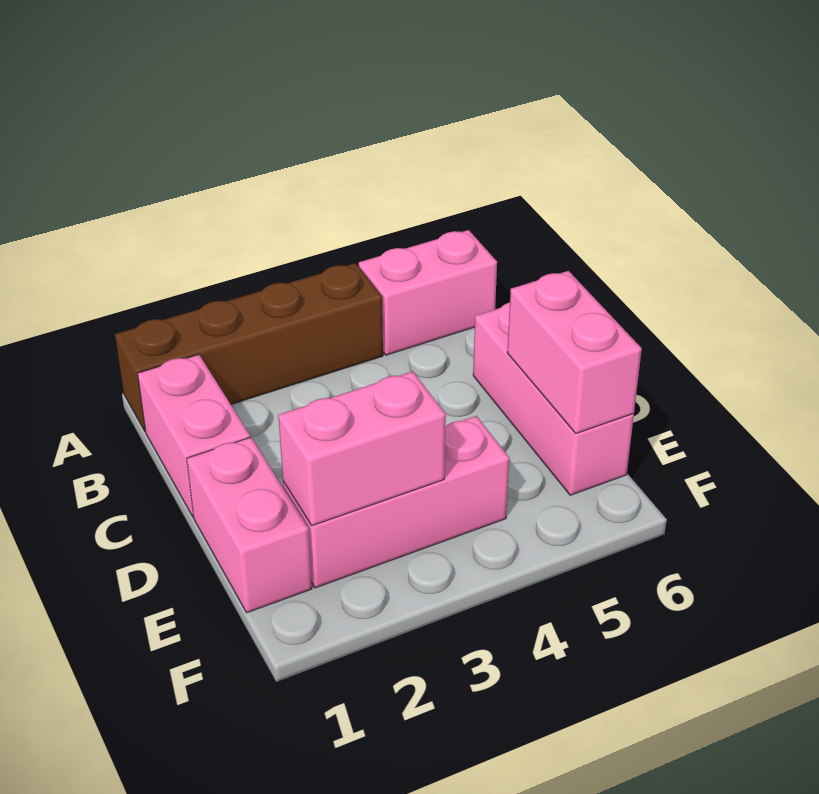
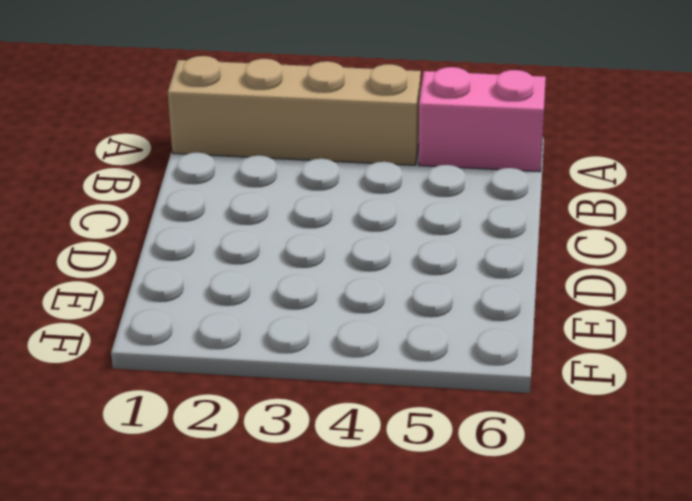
tan 1x4 brick [168,56,421,165] -> brown 1x4 brick [115,263,383,432]
none -> pink 1x2 brick [138,355,250,517]
none -> pink 1x3 brick [473,302,634,495]

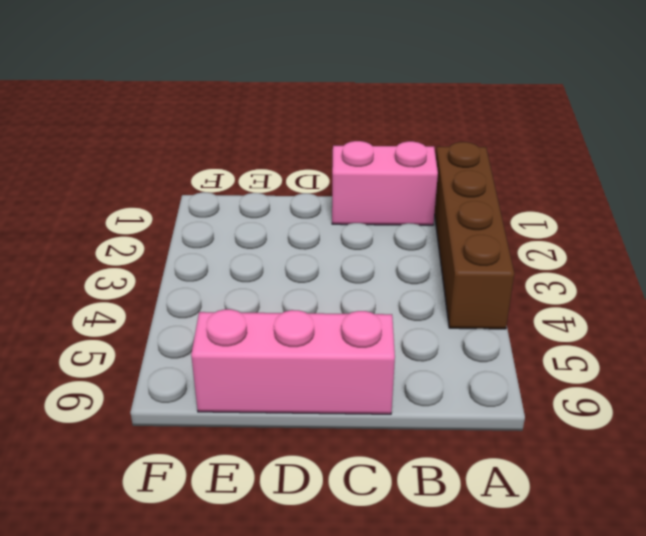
none -> pink 1x2 brick [359,230,497,355]
none -> pink 1x2 brick [187,437,312,613]

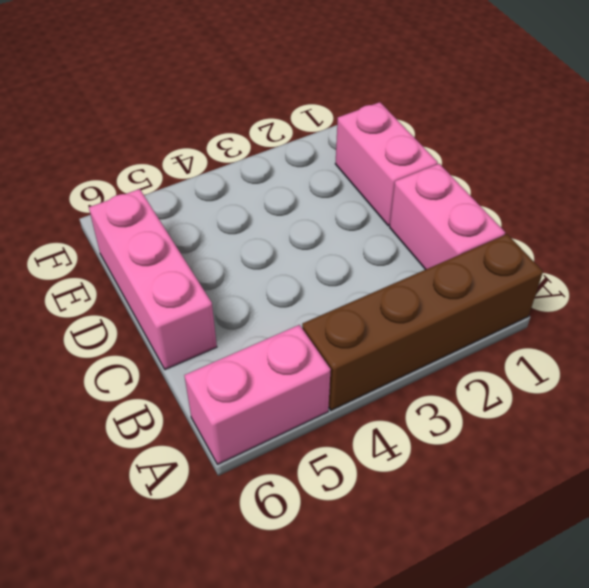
none -> pink 1x3 brick [283,416,509,588]
none -> pink 1x2 brick [507,271,642,433]

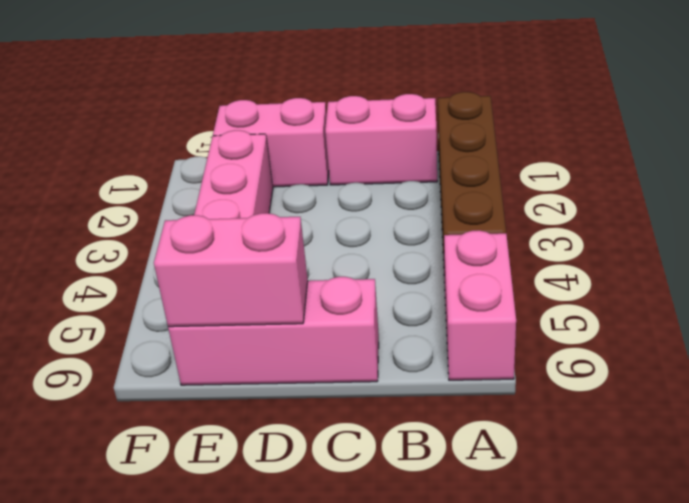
none -> pink 1x2 brick [278,371,446,526]

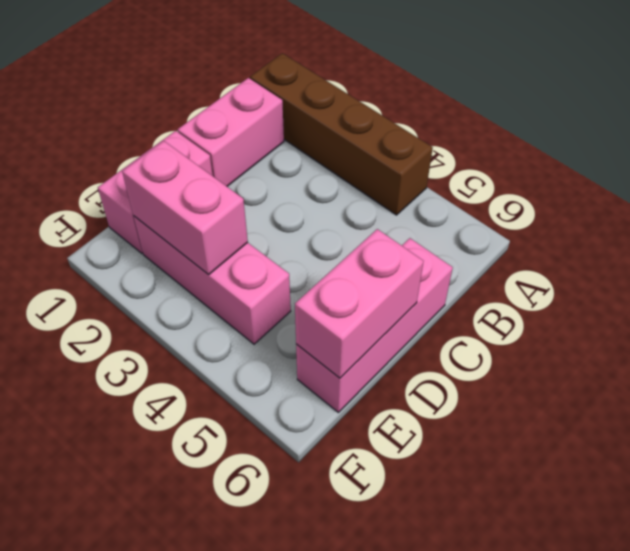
none -> pink 1x2 brick [359,230,497,355]

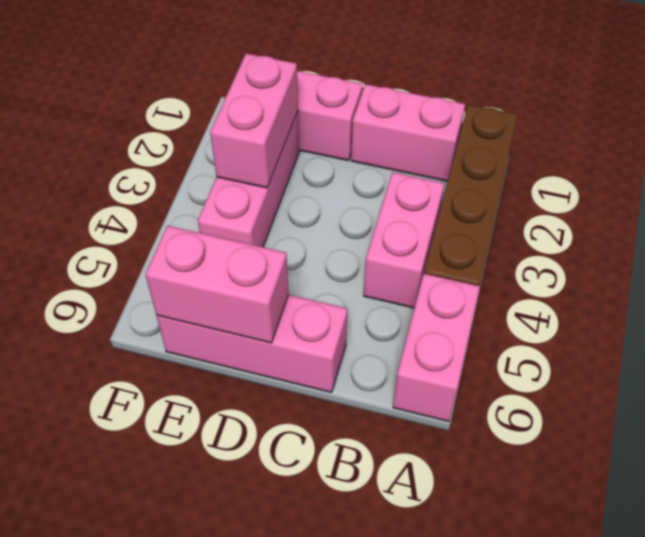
pink 1x2 brick [364,172,444,308] -> none

